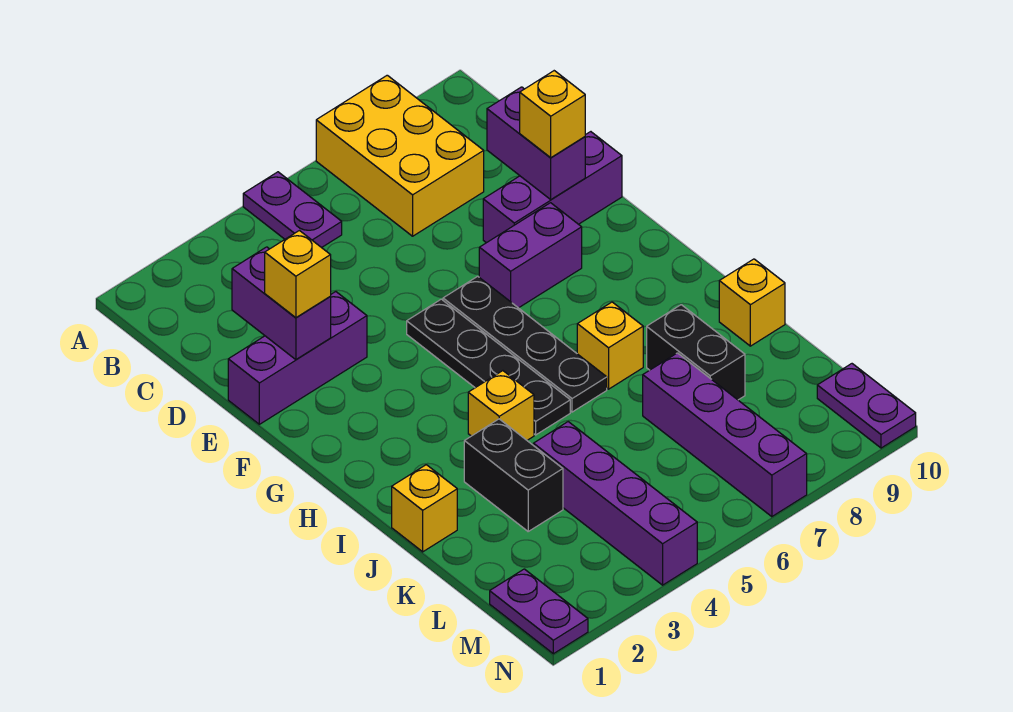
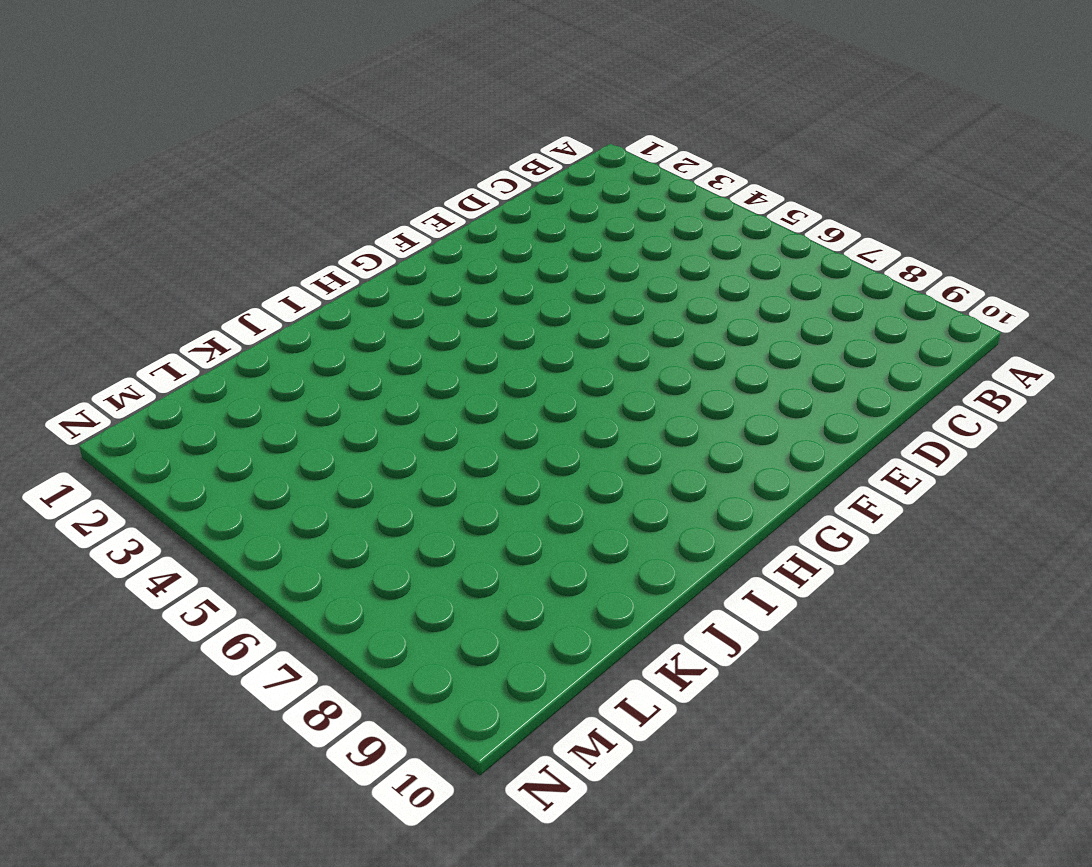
none -> purple 1x2 plate [243,172,342,248]
none -> yellow 2x3 brick [316,75,484,236]
none -> purple 1x3 brick [228,292,367,424]

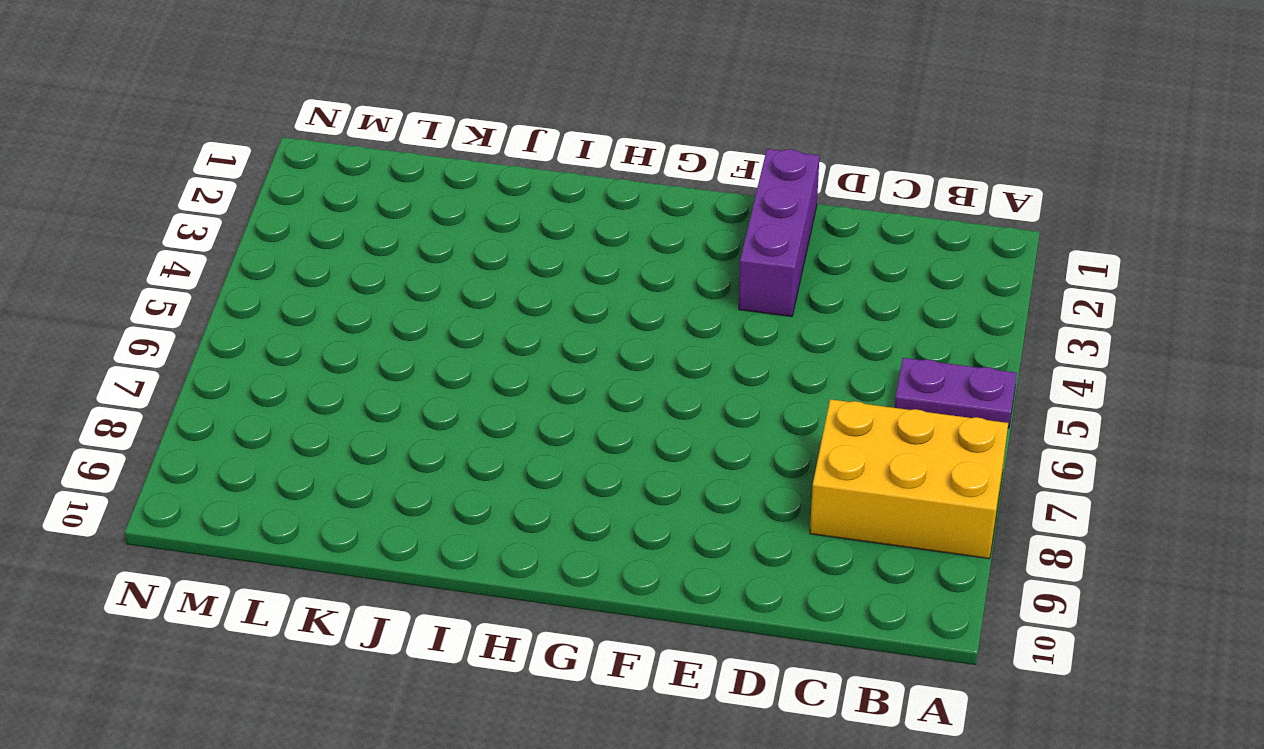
none -> purple 1x3 brick [483,132,622,243]
none -> black 1x4 plate [407,299,570,435]
none -> black 1x4 plate [443,276,607,412]

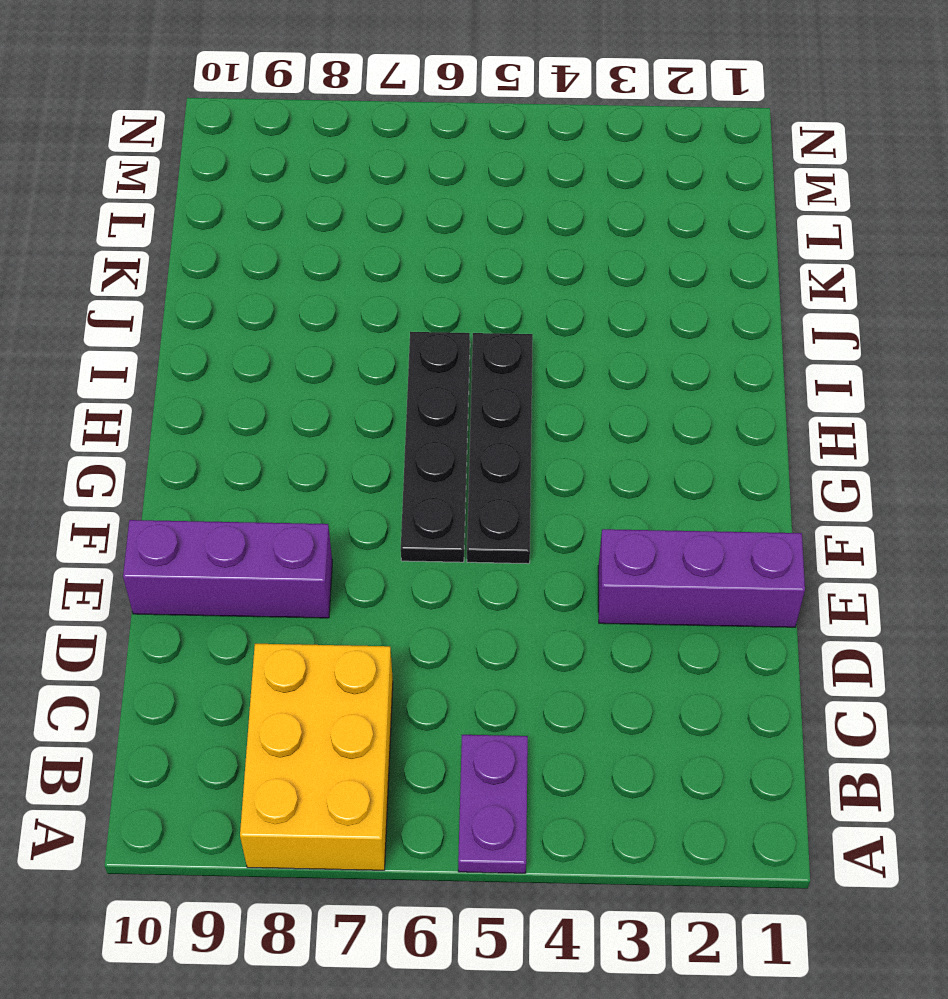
none -> purple 1x2 brick [479,203,582,308]
none -> yellow 1x1 brick [468,371,534,440]
none -> yellow 1x1 brick [577,302,643,389]

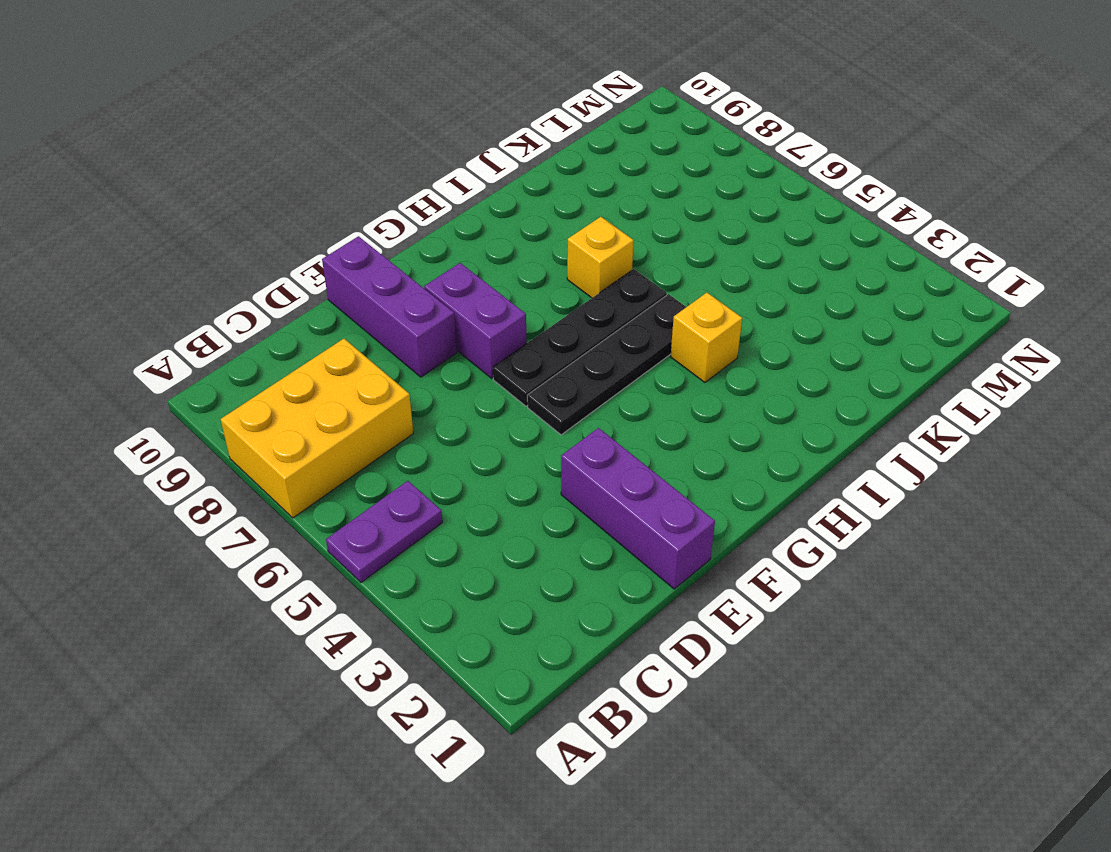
none -> yellow 1x1 brick [392,465,457,552]
none -> black 1x2 brick [464,419,563,531]
none -> black 1x2 brick [647,305,745,400]

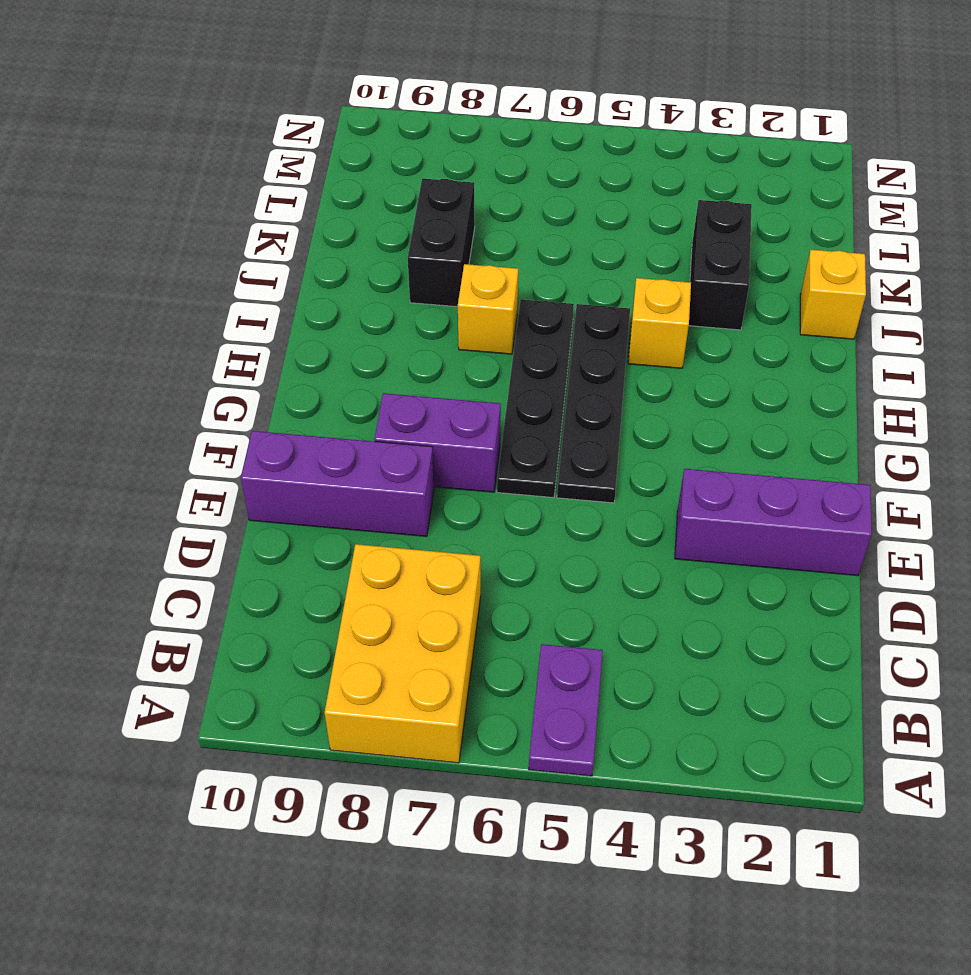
none -> yellow 1x1 brick [719,259,785,346]
none -> purple 1x4 brick [534,422,697,585]
none -> purple 1x4 brick [643,353,807,517]

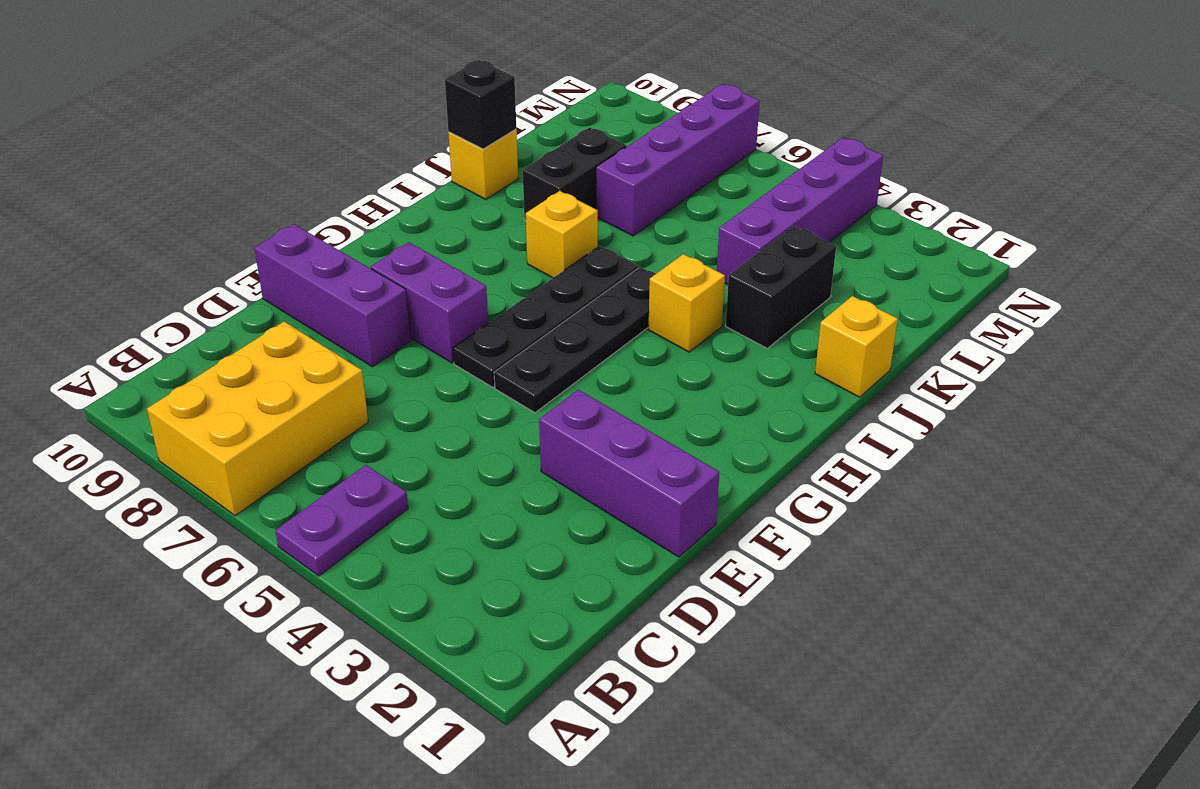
black 1x1 brick [445,60,516,149] -> none
none -> purple 1x2 plate [490,569,588,654]
none -> purple 1x2 plate [817,364,916,448]
none -> purple 1x2 brick [232,247,331,360]

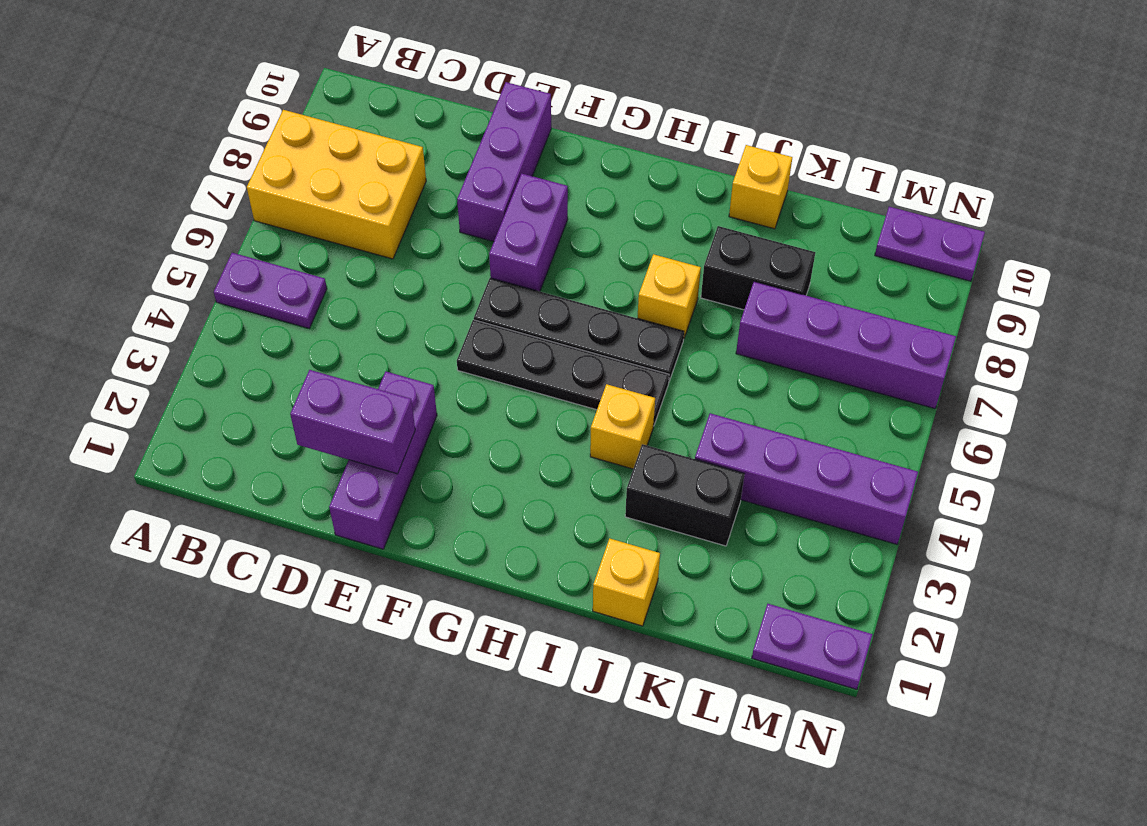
none -> purple 1x2 brick [487,87,585,200]
none -> yellow 1x1 brick [265,231,331,318]
none -> yellow 1x1 brick [520,71,585,158]

